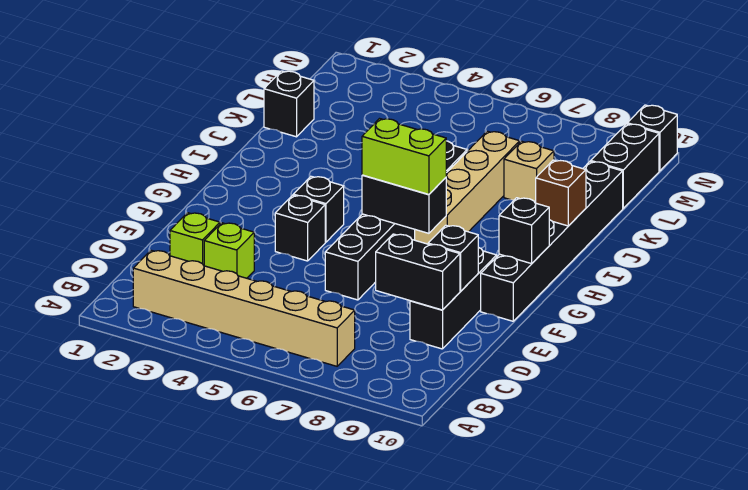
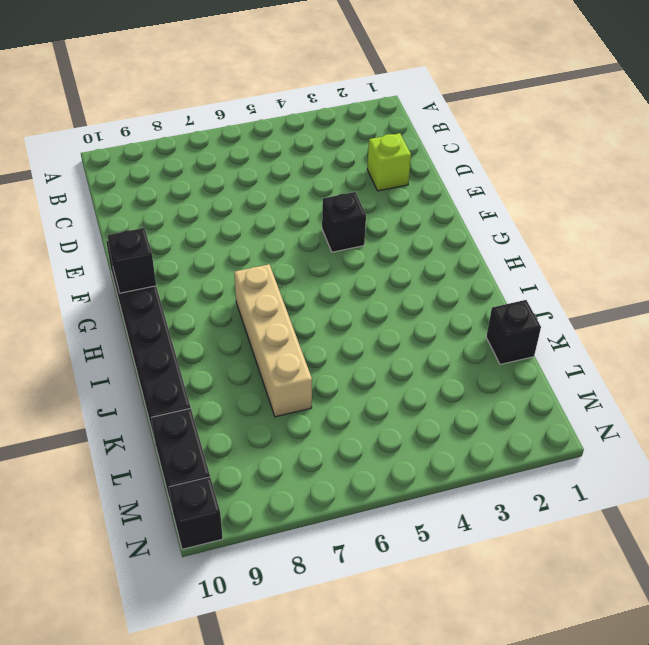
none -> tan 1x6 brick [133,250,355,366]
none -> lime 1x1 brick [204,223,254,278]
none -> black 1x3 brick [410,247,497,349]

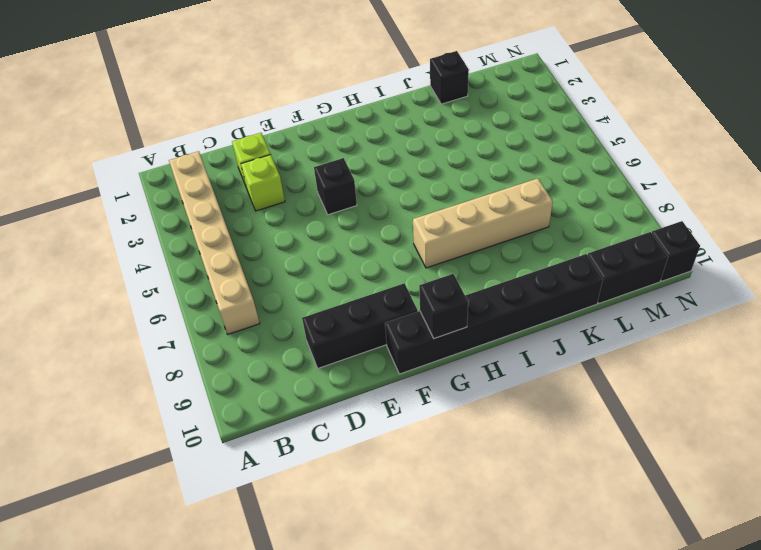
none -> black 1x6 brick [325,141,467,300]
none -> black 1x1 brick [293,176,344,242]
none -> tan 1x1 brick [504,141,554,203]

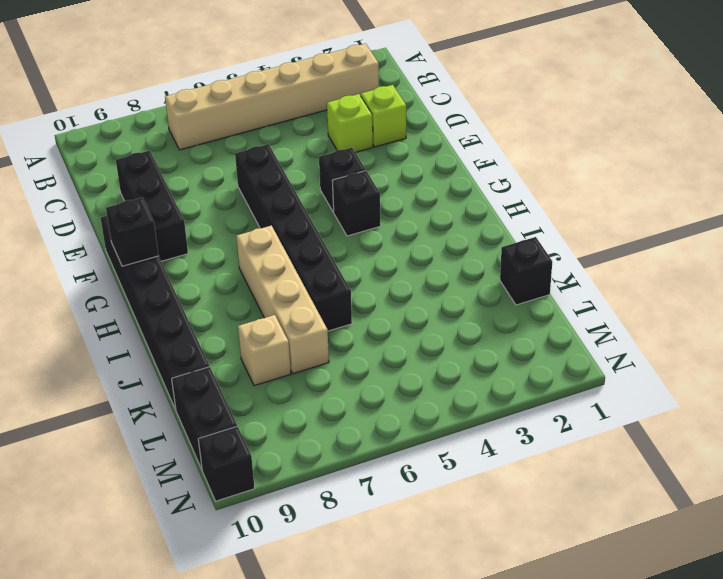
none -> black 1x2 brick [376,234,460,310]
none -> black 1x1 brick [428,225,478,291]
none -> black 1x2 brick [362,175,446,233]

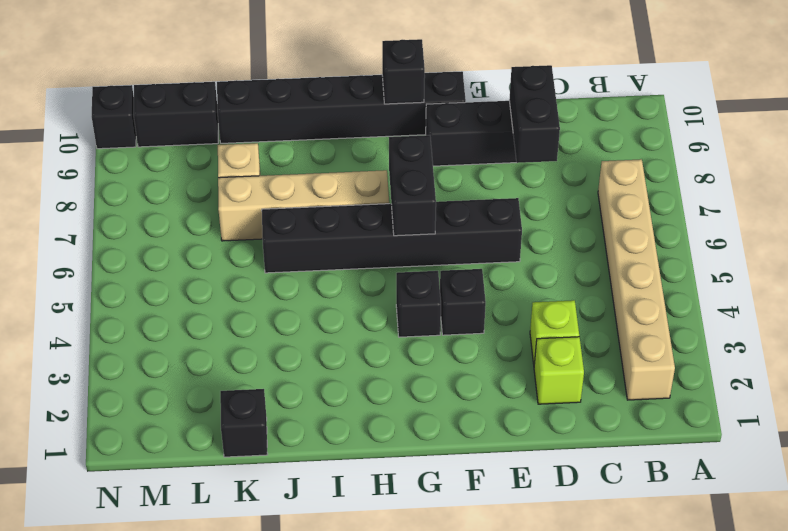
none -> black 1x1 brick [428,225,478,291]
none -> brown 1x1 brick [536,160,586,226]
none -> lime 1x2 brick [362,119,446,195]

